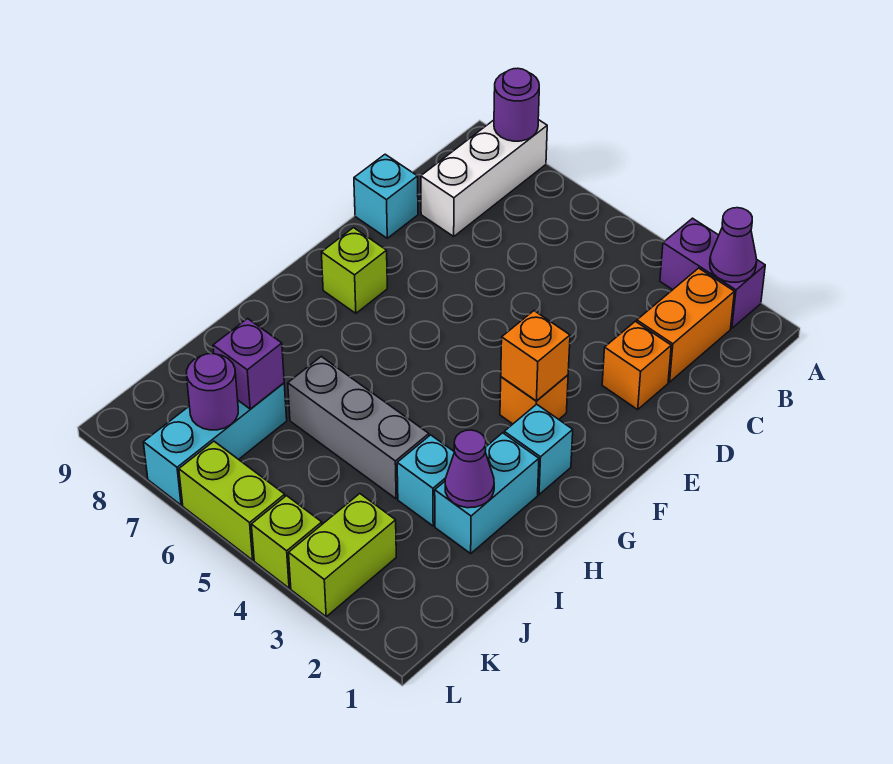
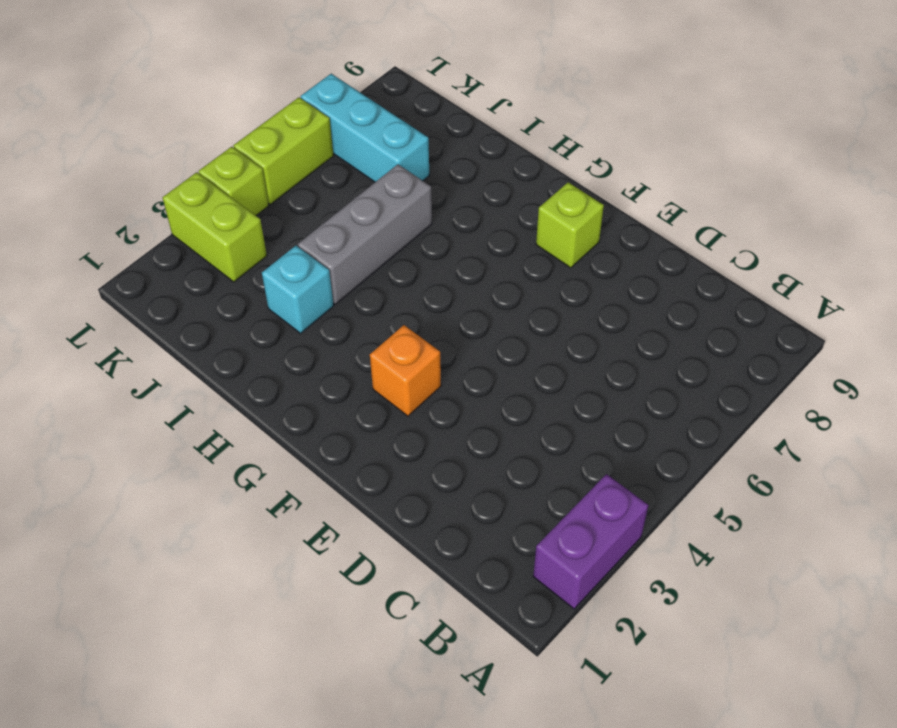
none -> white 1x3 brick [421,120,547,236]
none -> orange 1x2 brick [637,268,734,382]
none -> orange 1x1 brick [602,321,671,409]

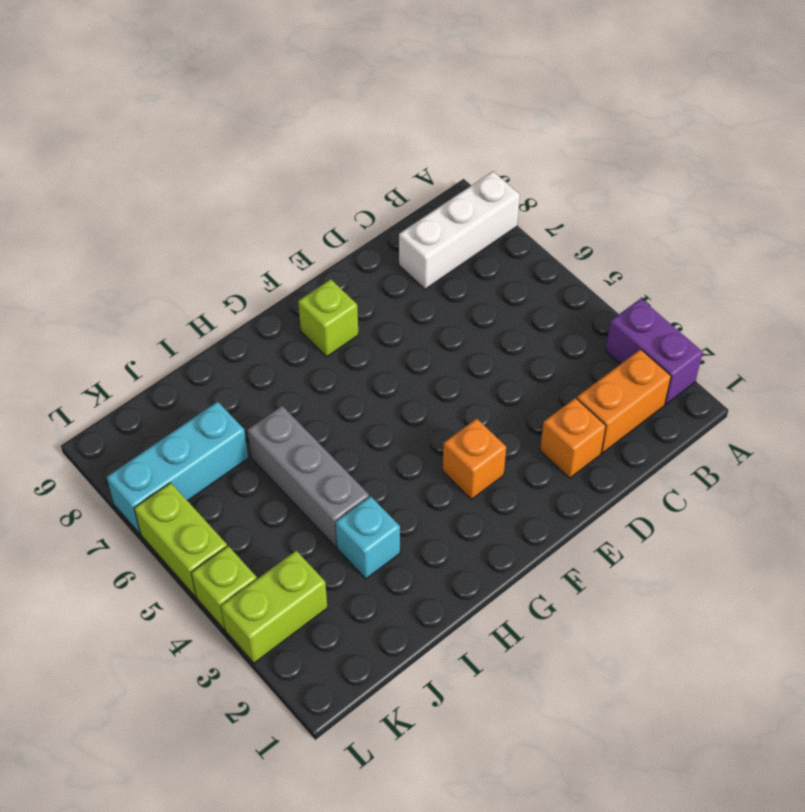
none -> cyan 1x1 brick [354,154,418,238]
none -> cyan 1x1 brick [504,404,573,495]
none -> cyan 1x2 brick [435,433,539,553]

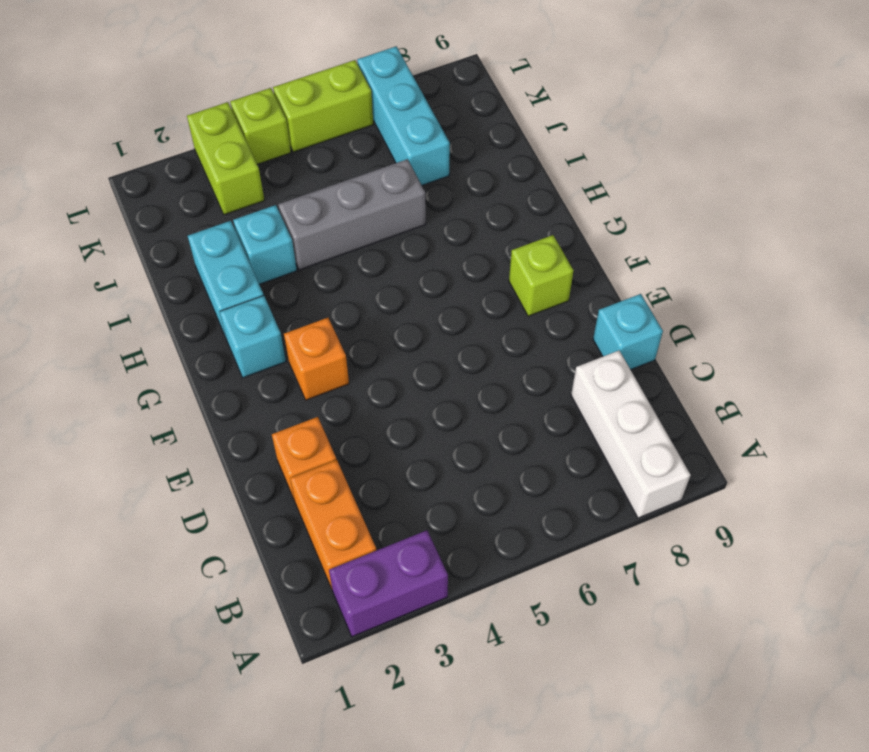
none -> purple 1x1 cone [710,208,757,282]
none -> purple 1x1 round brick [494,68,539,141]
none -> orange 1x1 brick [501,311,570,401]

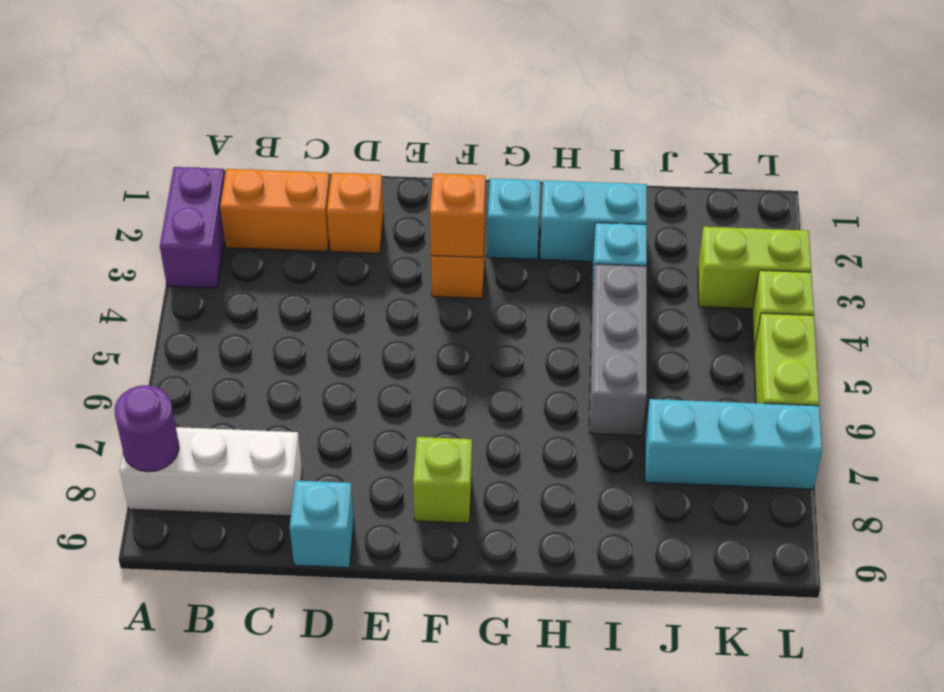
none -> purple 1x1 cone [710,208,757,282]
none -> purple 1x1 cone [445,430,494,508]
none -> purple 1x1 brick [213,319,284,409]

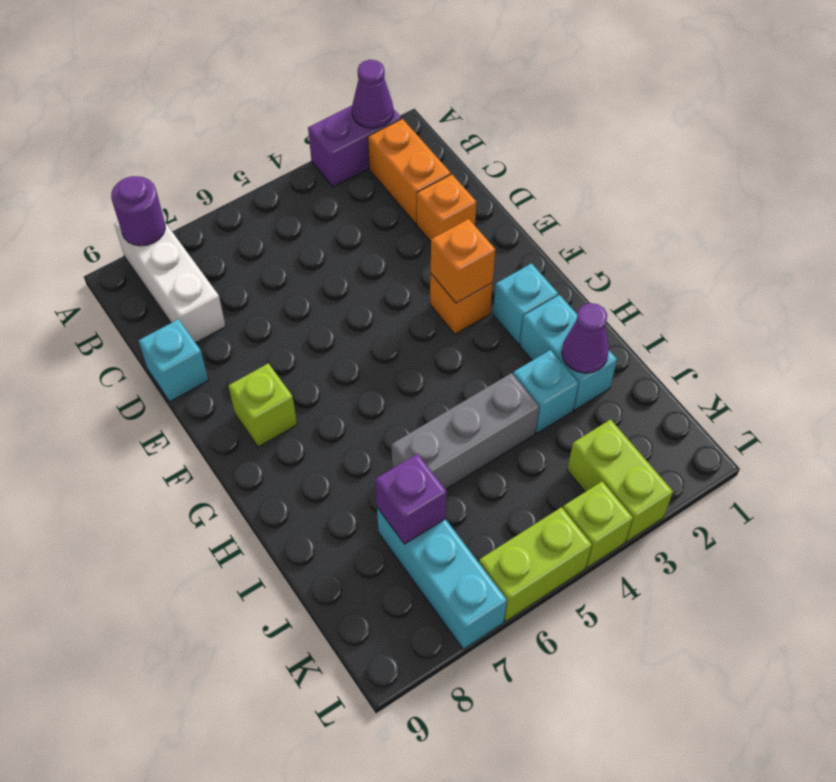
none -> purple 1x1 round brick [187,354,238,430]

